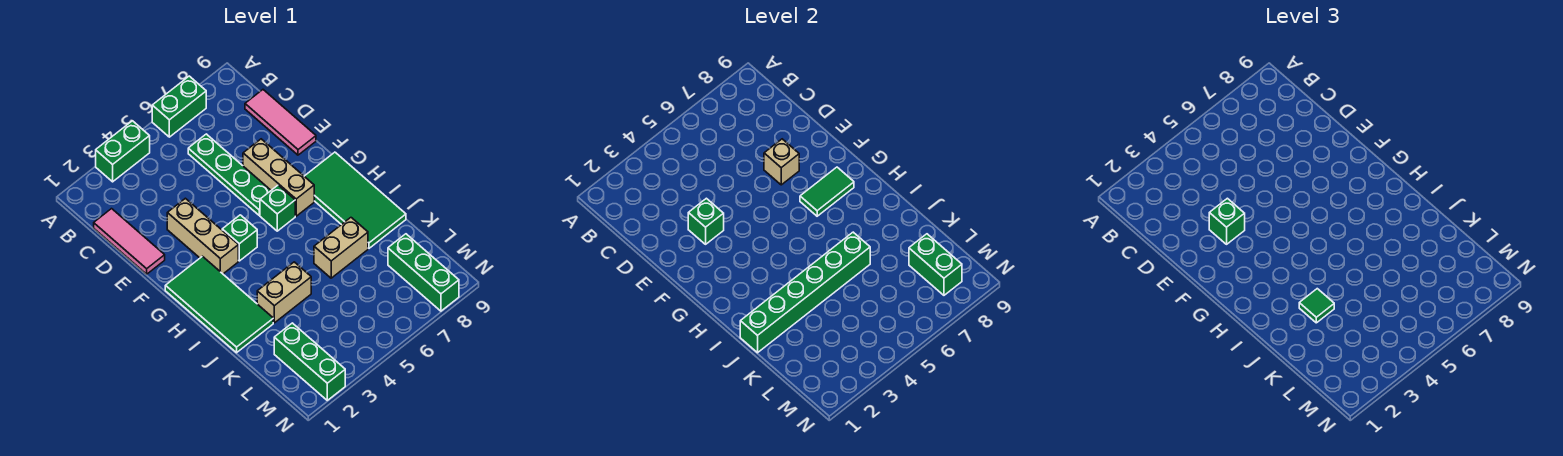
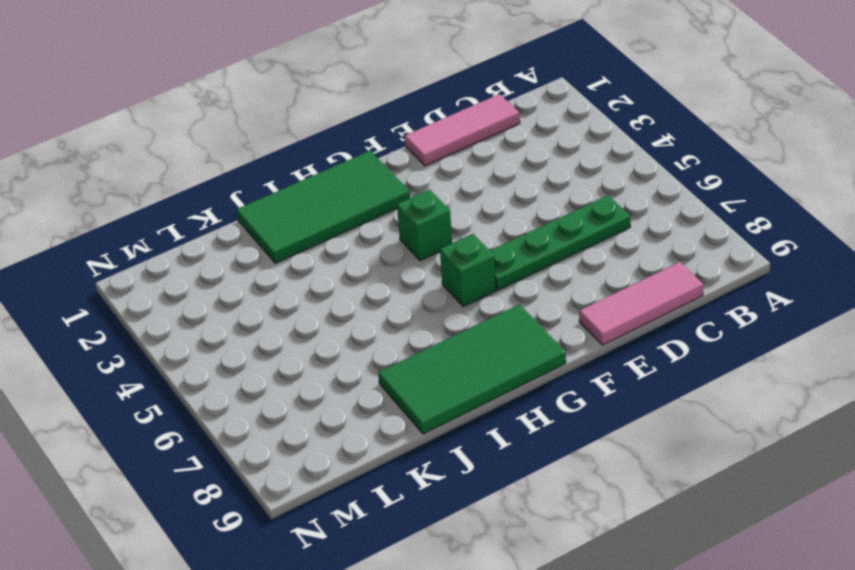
none -> green 1x2 brick [96,121,150,182]
none -> green 1x2 brick [152,76,206,137]
none -> tan 1x3 brick [167,198,238,274]

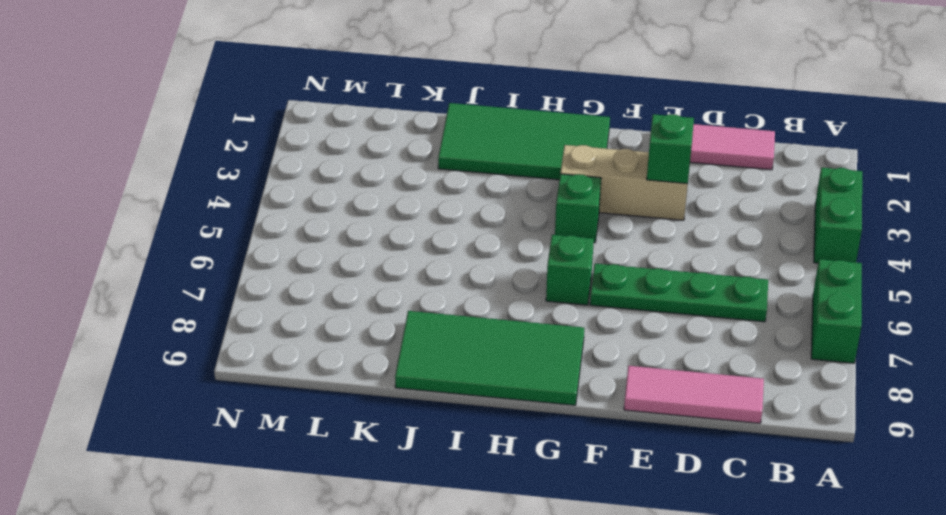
none -> tan 1x3 brick [243,139,314,216]
none -> tan 1x2 brick [257,262,311,323]
none -> tan 1x2 brick [314,218,368,278]

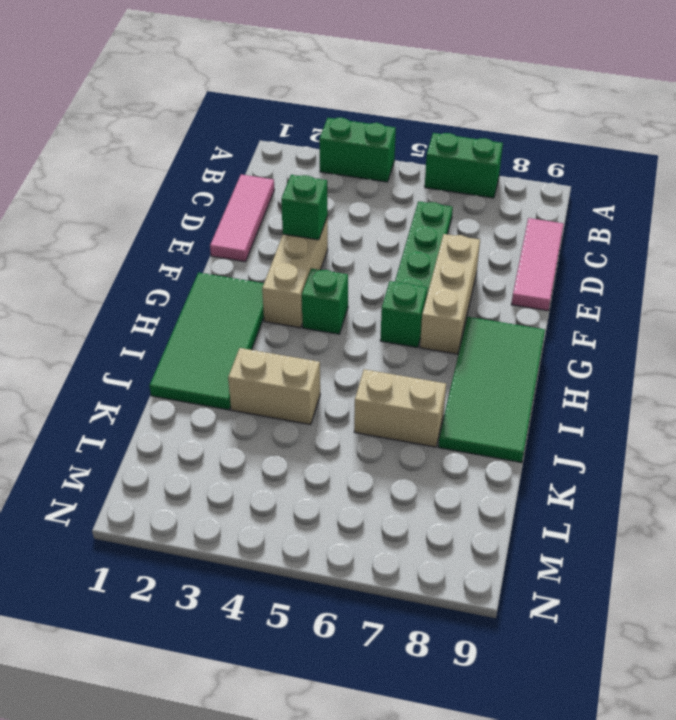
none -> green 1x3 brick [274,323,345,400]
none -> green 1x3 brick [388,234,459,311]
none -> tan 1x1 brick [764,139,799,185]

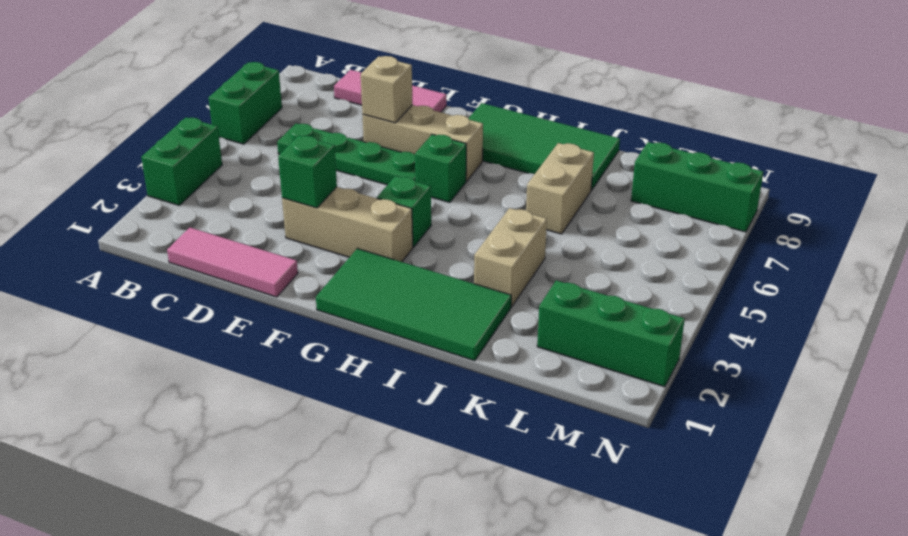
none -> green 1x2 tile [800,167,854,216]
none -> green 1x6 brick [740,232,870,353]
none -> green 1x2 brick [909,234,962,295]

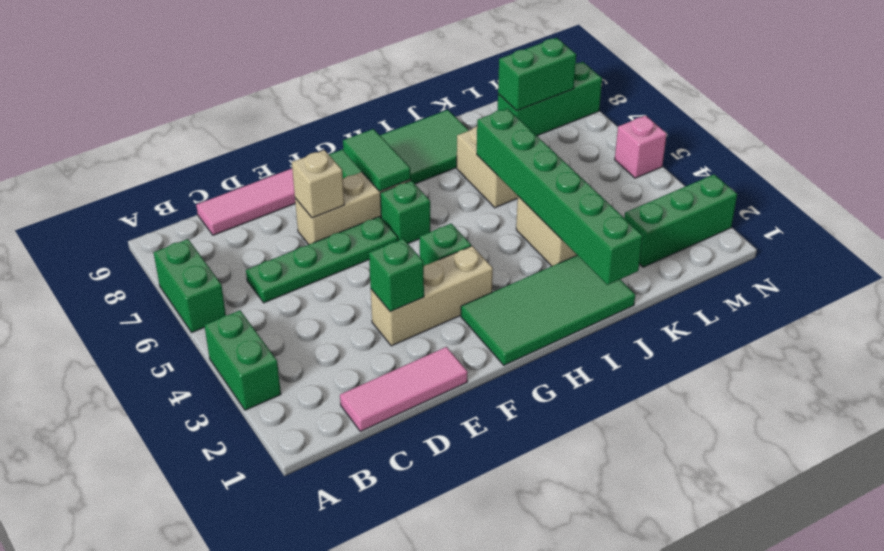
pink 1x1 brick [615,116,667,178] -> none
none -> green 1x1 brick [1209,198,1245,244]
none -> green 1x1 tile [1299,289,1334,323]

